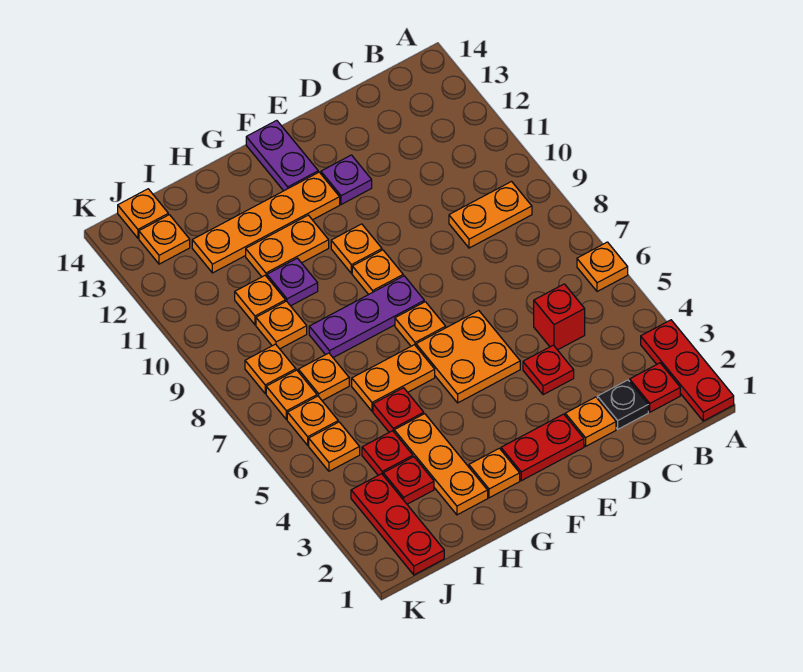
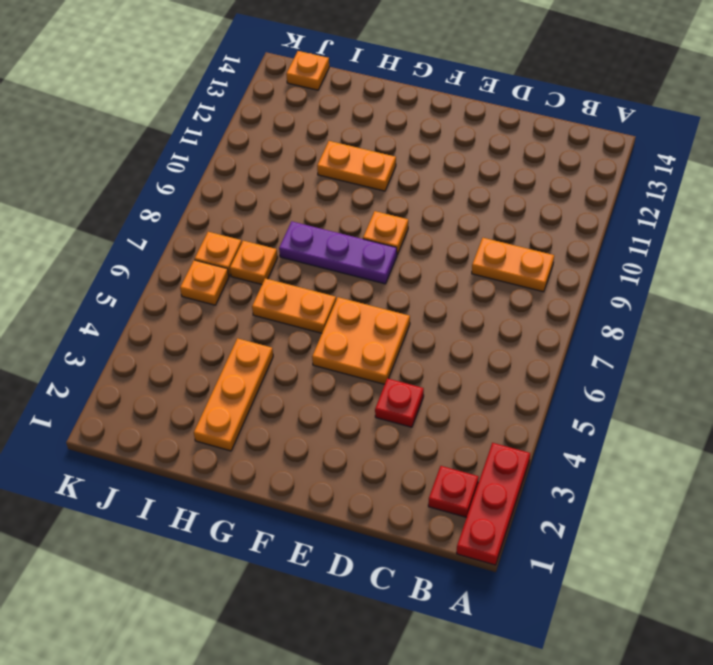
none -> orange 1x1 plate [577,242,628,292]
none -> black 1x1 plate [597,380,648,429]
none -> red 1x1 brick [534,284,585,350]
none -> orange 1x1 plate [565,397,616,446]

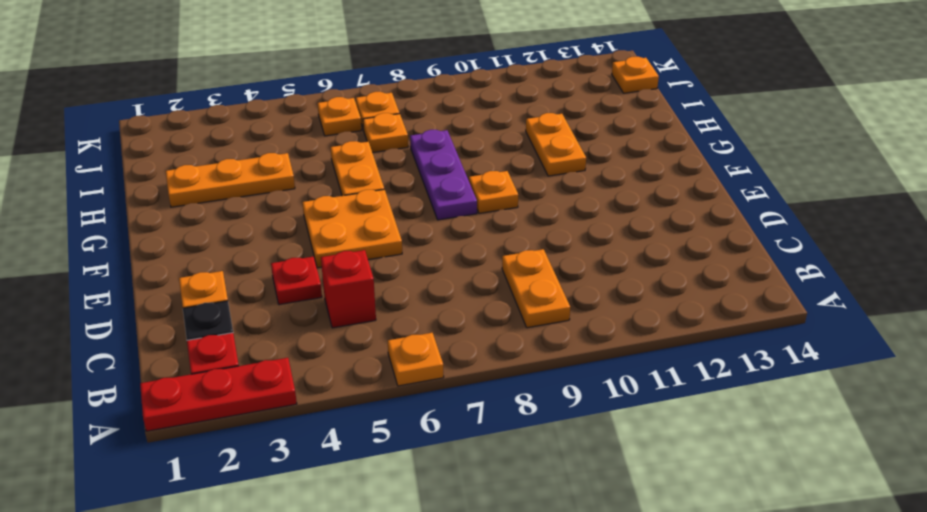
none -> red 1x2 plate [501,414,584,481]
none -> purple 1x1 plate [321,155,372,205]
none -> orange 1x1 plate [395,302,446,346]
none -> orange 1x1 plate [331,224,382,273]

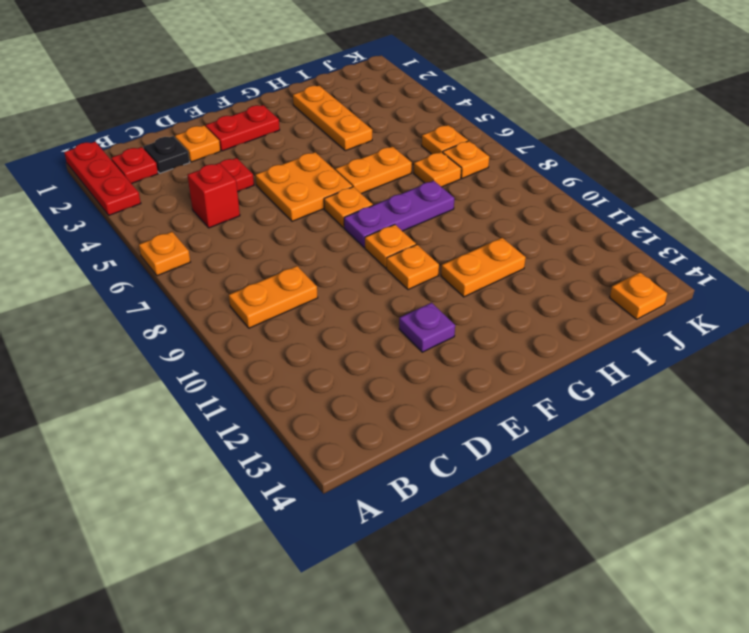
none -> orange 1x4 plate [192,172,340,273]
none -> purple 1x2 plate [246,120,318,191]
none -> orange 1x1 plate [469,448,520,498]
none -> red 1x1 plate [373,388,424,432]

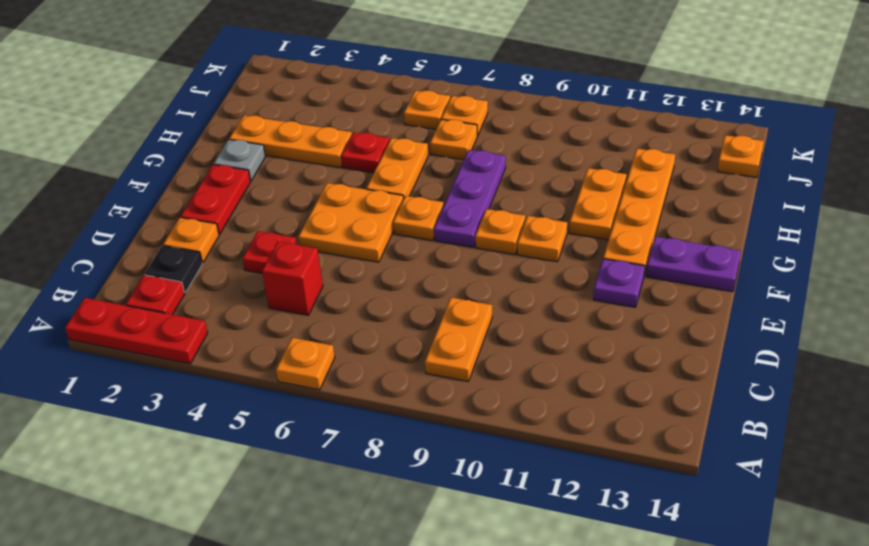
grey 1x1 plate [214,139,265,181] -> orange 1x1 plate [469,448,520,498]
none -> purple 1x1 plate [267,258,318,306]
none -> red 1x1 plate [383,457,434,504]
none -> red 1x1 plate [362,431,413,475]
none -> orange 1x1 plate [256,301,307,349]

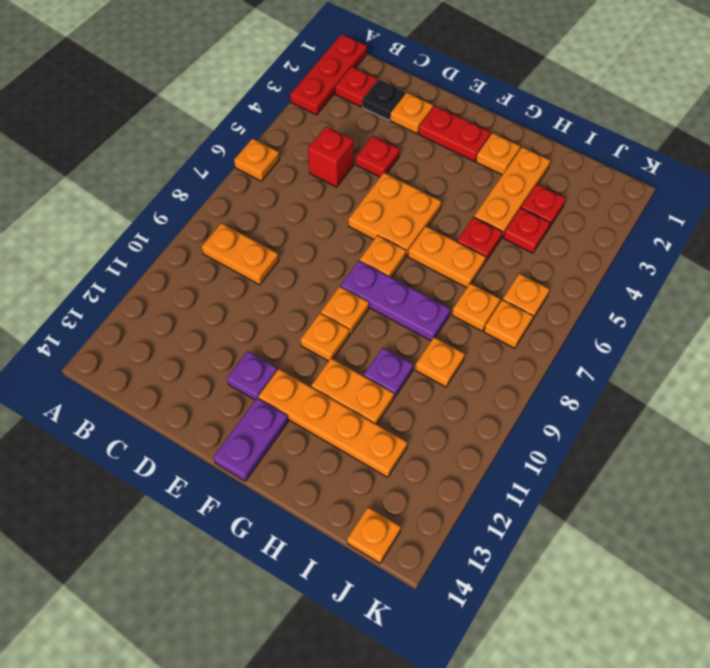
none -> orange 1x1 plate [235,275,286,325]
none -> red 1x3 plate [351,474,444,575]
none -> orange 1x1 plate [309,422,360,471]
none -> orange 1x1 plate [245,344,296,394]

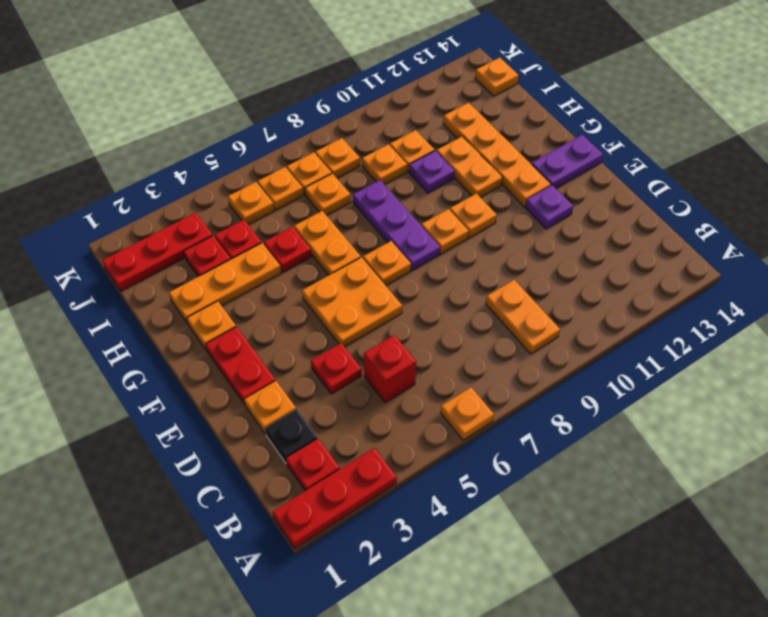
none -> orange 1x1 plate [139,215,190,264]

